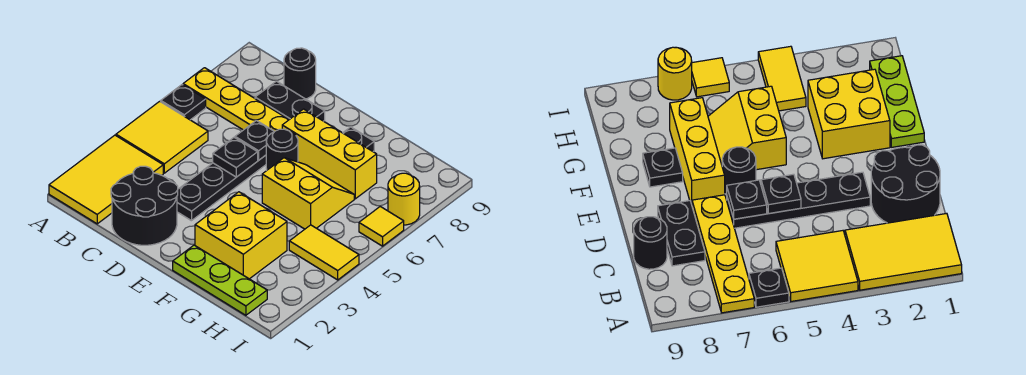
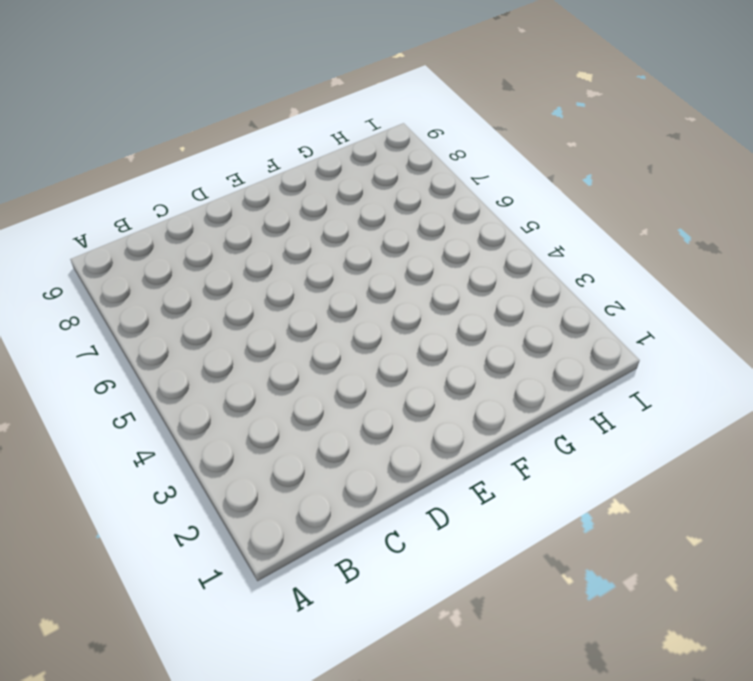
none -> yellow 2x3 tile [49,135,163,224]
none -> yellow 2x2 tile [116,101,208,173]
none -> black 1x1 plate [161,85,206,120]

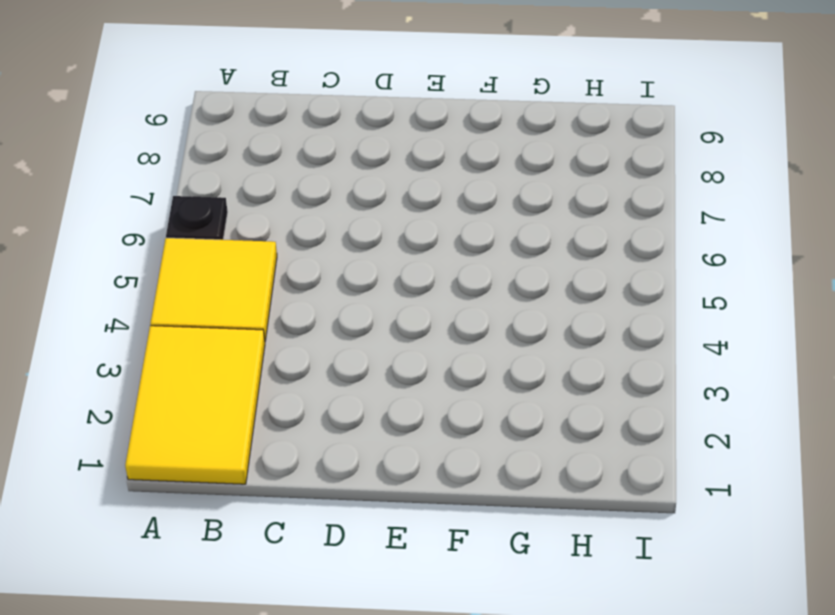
none -> yellow 1x4 plate [183,68,289,131]
none -> black 2x2 round brick [111,166,178,245]
none -> black 1x2 plate [255,81,325,121]

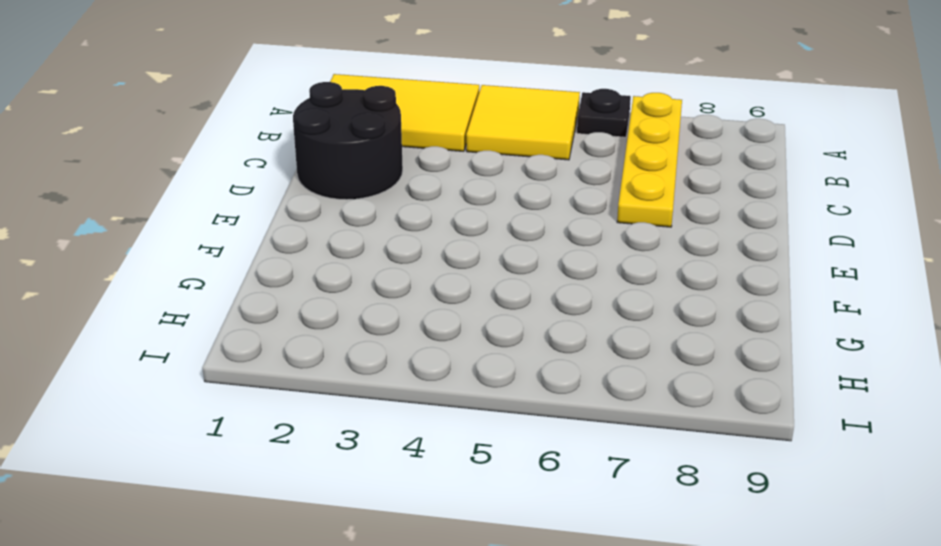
none -> black 1x2 plate [255,81,325,121]
none -> black 1x1 round brick [284,48,316,99]
none -> black 1x4 plate [177,155,266,221]

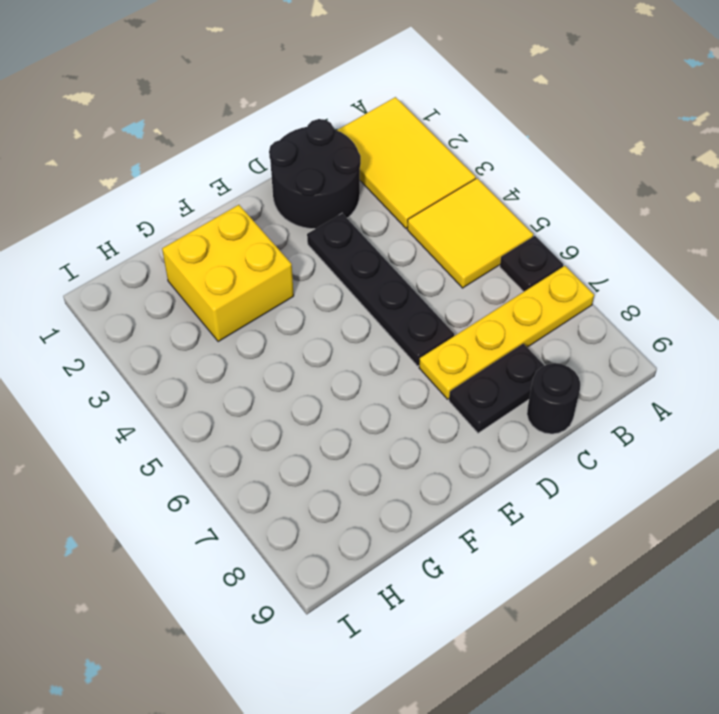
none -> black 1x1 round brick [266,129,298,170]
none -> yellow 1x3 brick [282,109,377,199]
none -> lime 1x3 plate [173,245,267,315]

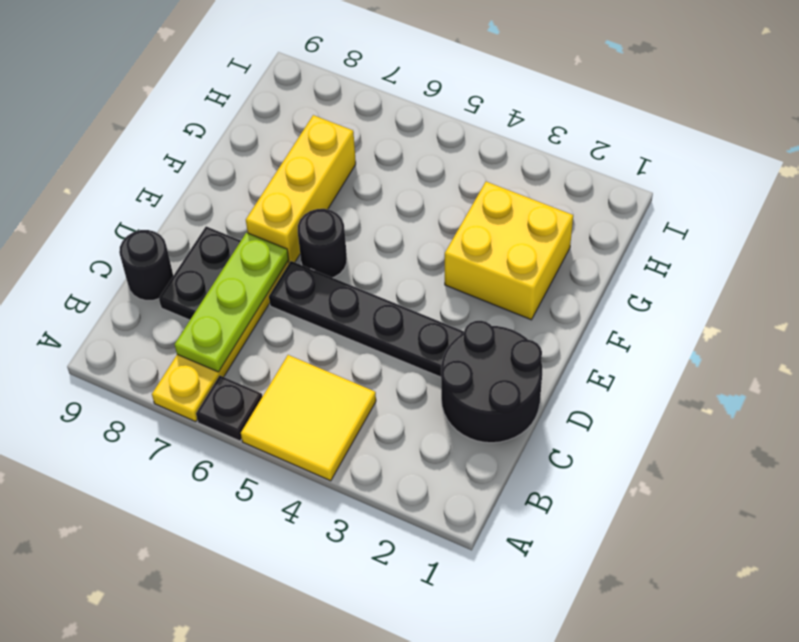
lime 1x3 plate [175,233,289,372] -> lime 1x3 plate moved to [173,245,267,315]
none -> yellow 2x3 tile [49,135,163,224]
none -> yellow 2x2 slope [262,158,354,229]
none -> black 1x1 plate [343,127,374,151]

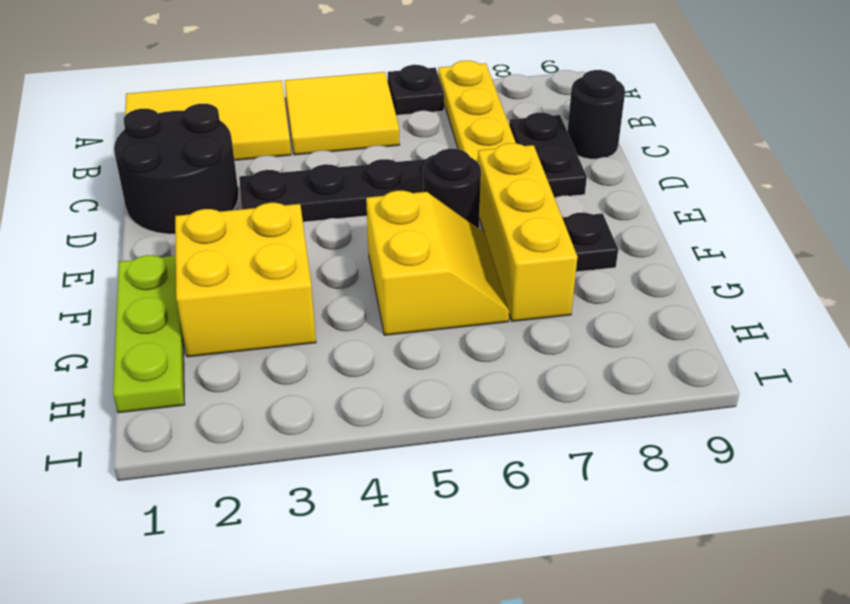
none -> yellow 1x2 tile [289,225,359,280]
none -> yellow 1x1 tile [359,207,404,246]
none -> yellow 1x1 round brick [388,173,420,225]

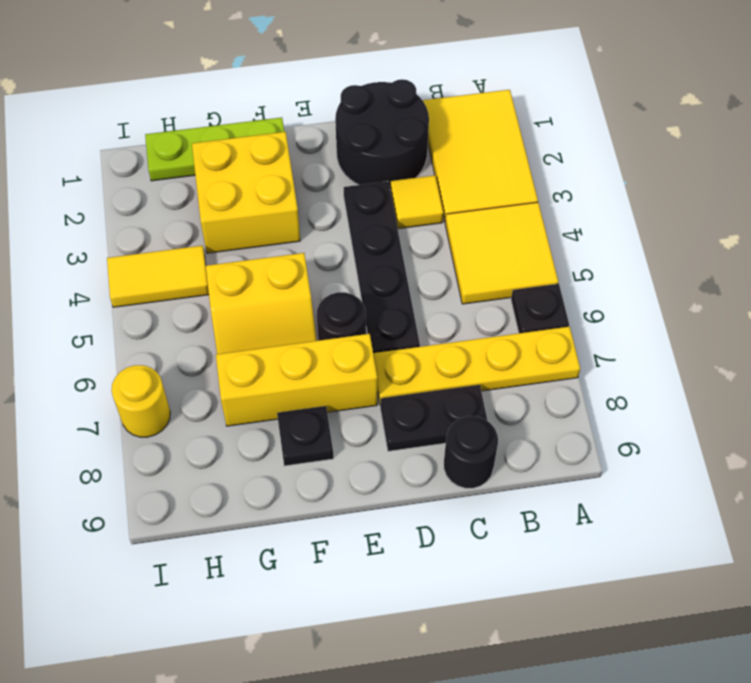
yellow 1x1 tile [391,175,443,229] -> yellow 1x1 tile moved to [359,207,404,246]
none -> black 1x1 plate [213,138,258,177]
none -> black 1x1 plate [235,120,274,160]

